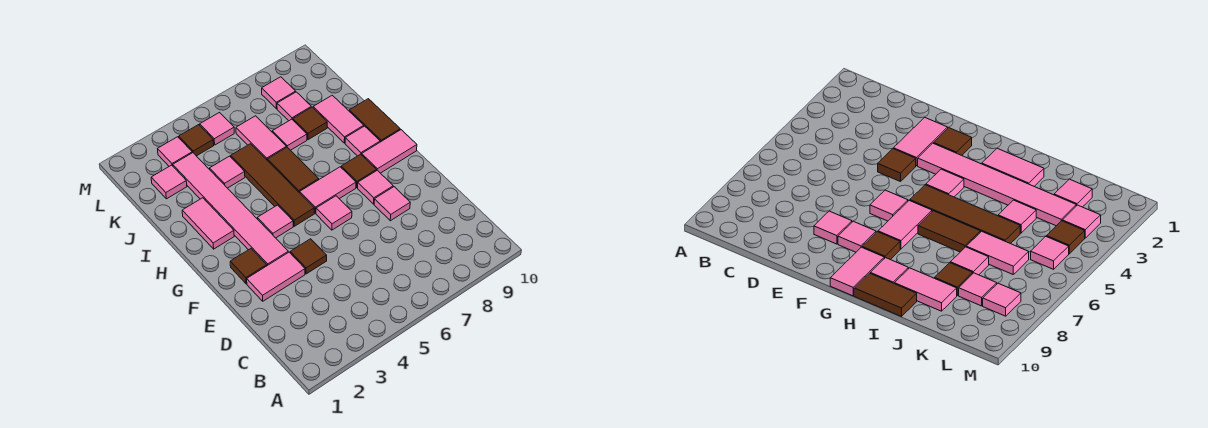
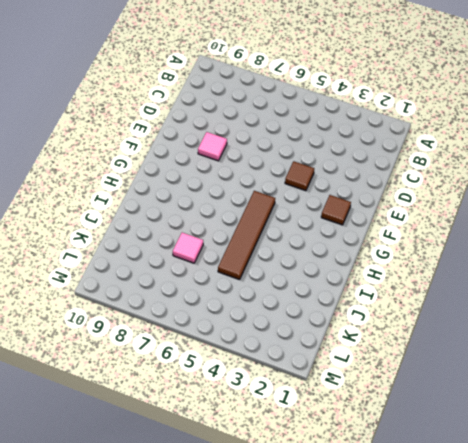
none -> pink 1x2 tile [247,252,305,301]
none -> pink 1x6 tile [173,153,288,266]
none -> pink 1x1 tile [316,196,352,230]

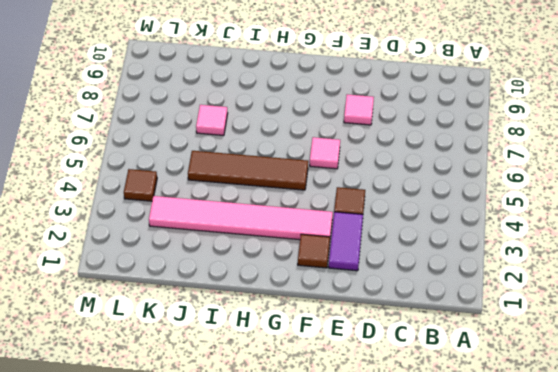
purple 1x2 tile [329,212,363,271] -> pink 1x2 tile [247,252,305,301]
none -> pink 1x1 tile [358,170,393,204]
none -> pink 1x1 tile [257,205,293,238]
none -> pink 1x2 tile [300,167,356,213]

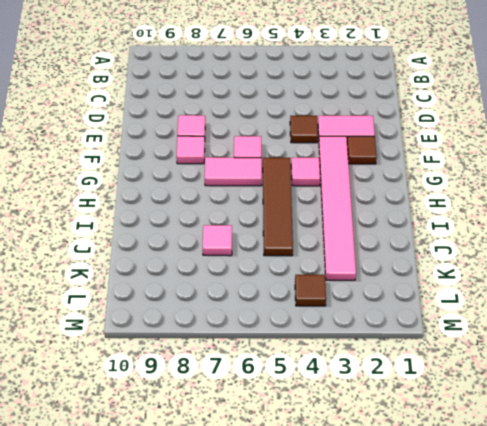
none -> brown 1x1 tile [341,154,377,188]
none -> pink 1x2 tile [362,130,417,173]
none -> pink 1x2 tile [182,198,234,249]

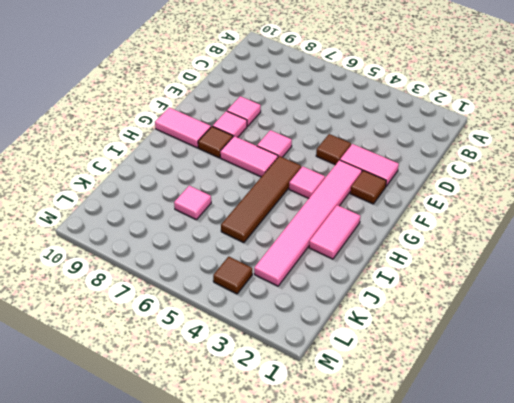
none -> brown 1x2 tile [267,147,319,193]
none -> pink 1x1 tile [345,126,380,156]
none -> brown 1x2 tile [349,99,400,142]

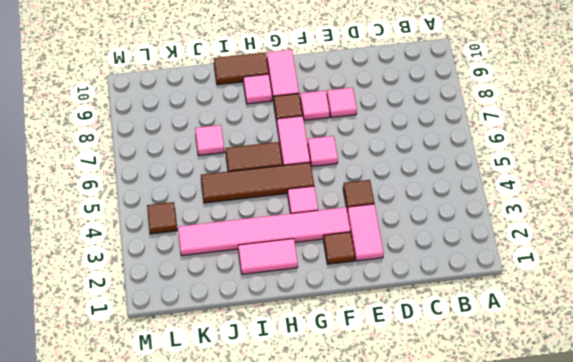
none -> pink 1x2 tile [313,95,364,143]
none -> pink 1x1 tile [210,156,245,188]
none -> pink 1x2 tile [236,116,286,160]

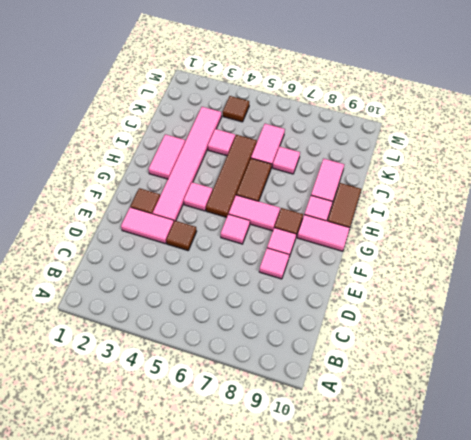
none -> brown 1x1 tile [293,107,327,140]
none -> pink 1x1 tile [151,165,187,199]
none -> pink 1x1 tile [277,92,311,121]

